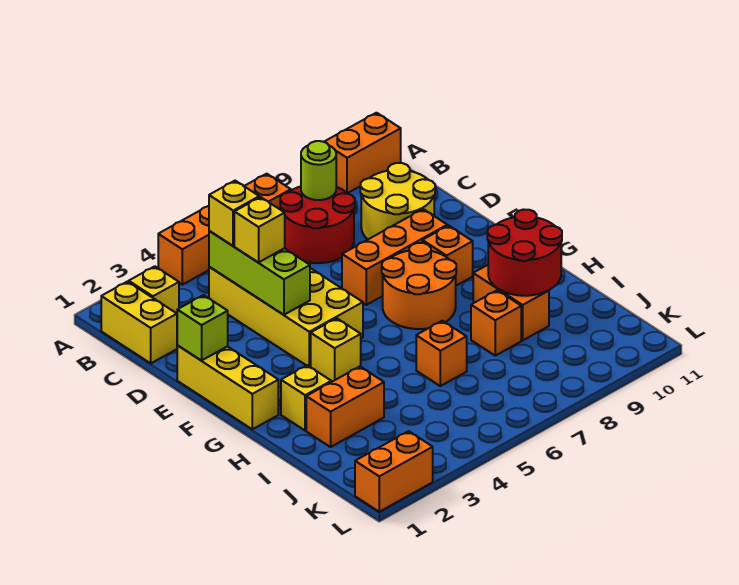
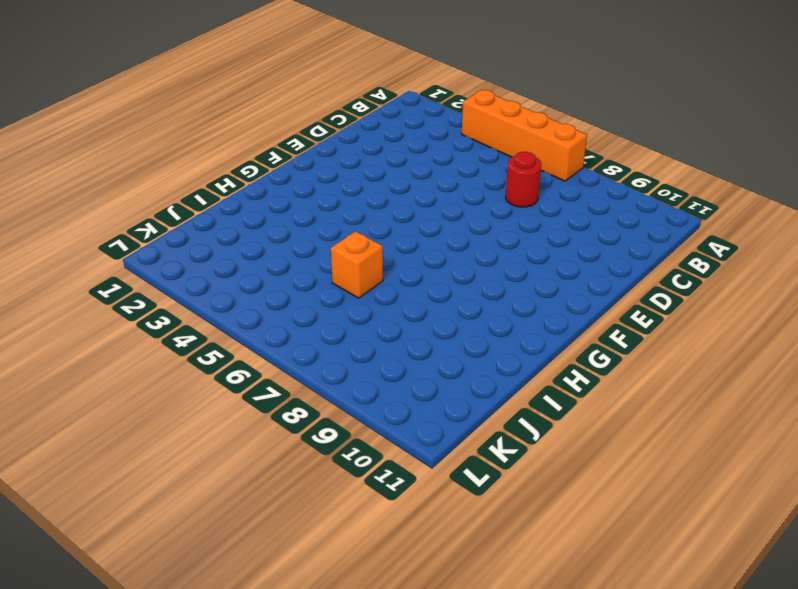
red 1x1 round brick [506,152,541,207] -> red 2x2 round brick [280,186,355,263]
none -> orange 1x2 brick [324,113,401,193]
none -> yellow 1x2 brick [101,282,177,363]
none -> yellow 1x1 brick [129,266,179,313]

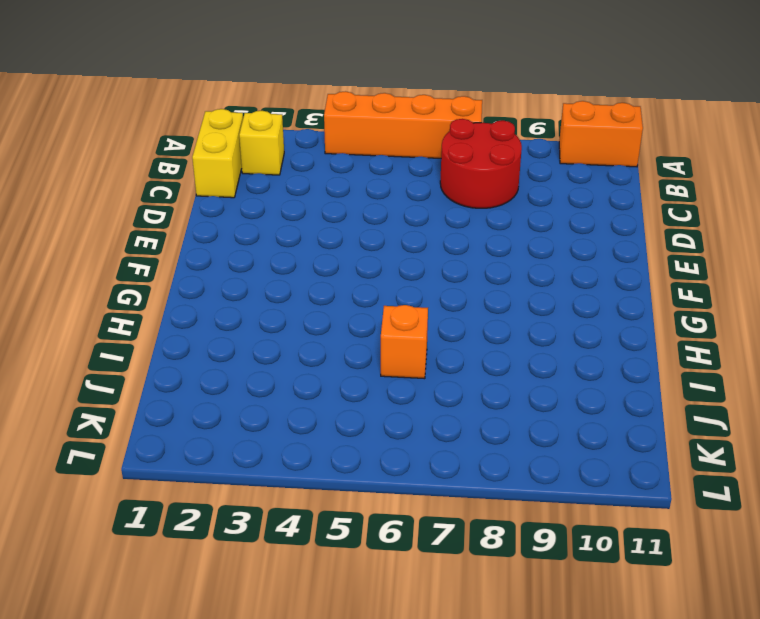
none -> yellow 2x4 brick [209,267,363,367]
none -> yellow 2x2 round brick [360,163,435,239]
none -> yellow 1x3 brick [177,346,278,429]

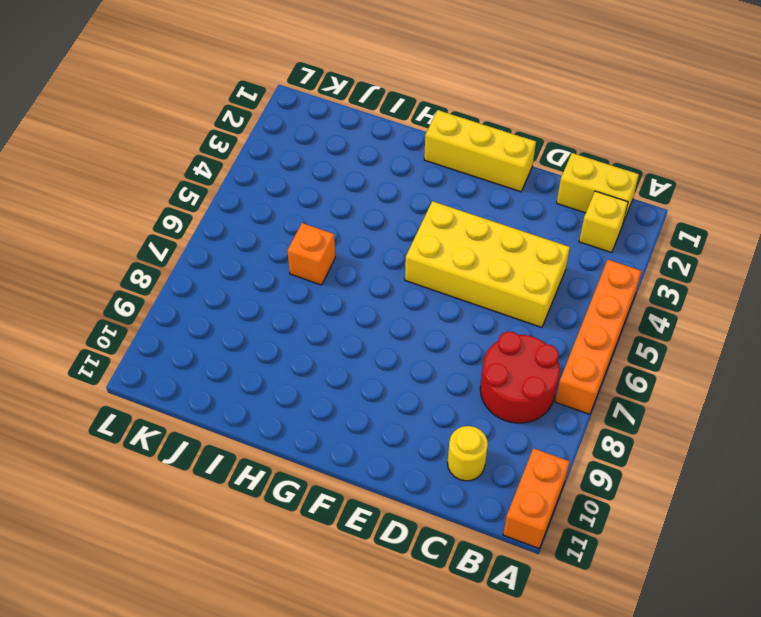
yellow 1x1 round brick [448,426,488,481] -> yellow 2x2 round brick [360,163,435,239]
none -> orange 1x3 brick [342,209,447,305]
none -> orange 2x2 round brick [382,243,456,329]
none -> orange 1x1 brick [422,226,473,286]

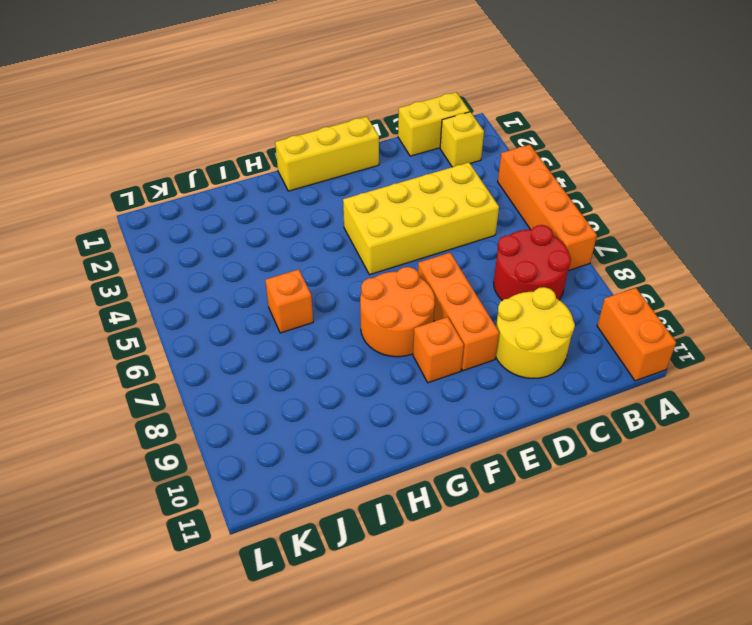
none -> yellow 1x1 brick [311,318,361,382]
none -> yellow 1x1 brick [281,365,331,431]
none -> orange 1x2 brick [473,265,549,340]

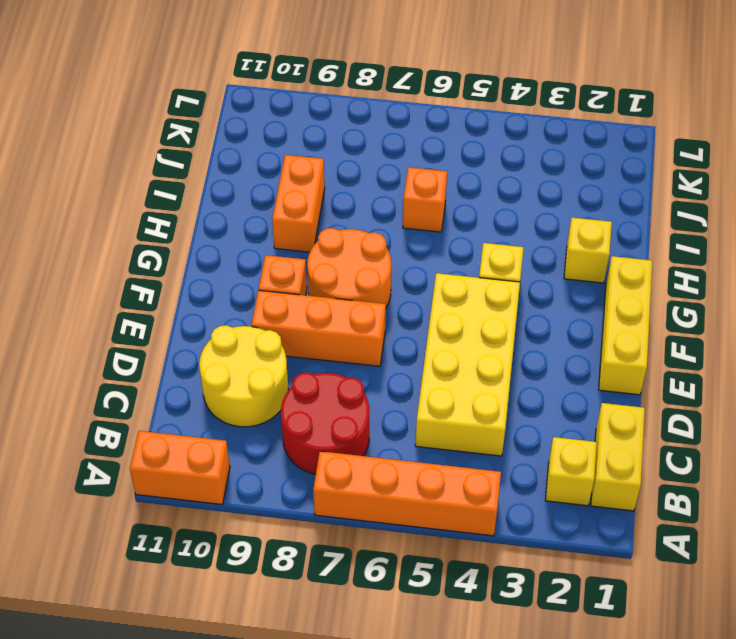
none -> orange 1x2 brick [306,367,384,447]
none -> orange 1x1 brick [471,290,521,356]
none -> orange 1x2 brick [355,431,433,512]

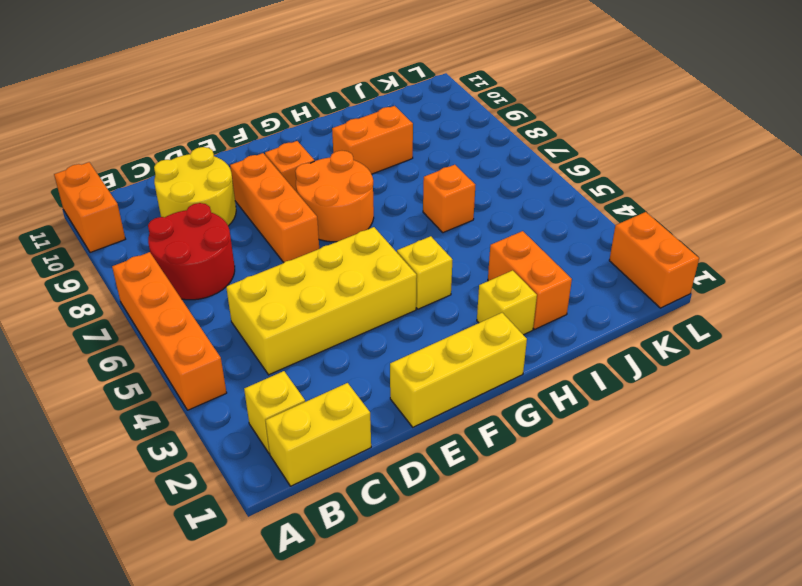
none -> orange 1x1 brick [471,290,521,356]
none -> lime 1x1 round brick [301,141,336,200]
none -> lime 1x3 brick [209,231,310,315]

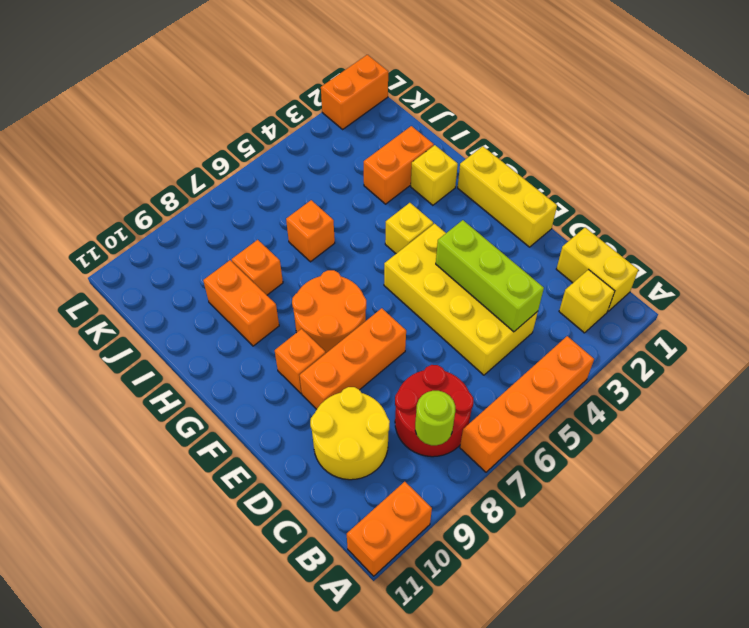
none -> lime 1x1 brick [177,295,228,361]
none -> red 2x2 round brick [487,210,562,296]
none -> yellow 1x1 brick [209,181,259,246]

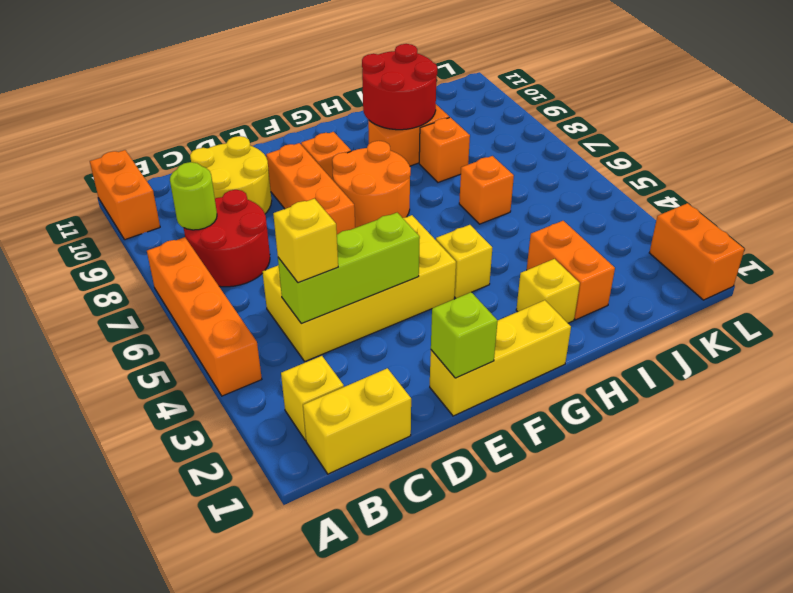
none -> yellow 1x1 brick [234,197,285,262]

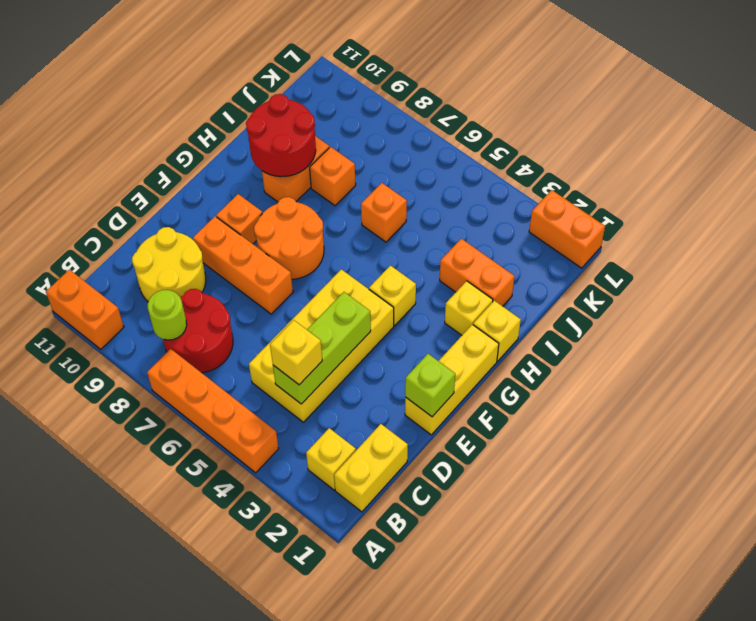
yellow 1x1 brick [473,301,521,361] -> yellow 1x1 brick moved to [234,197,285,262]

